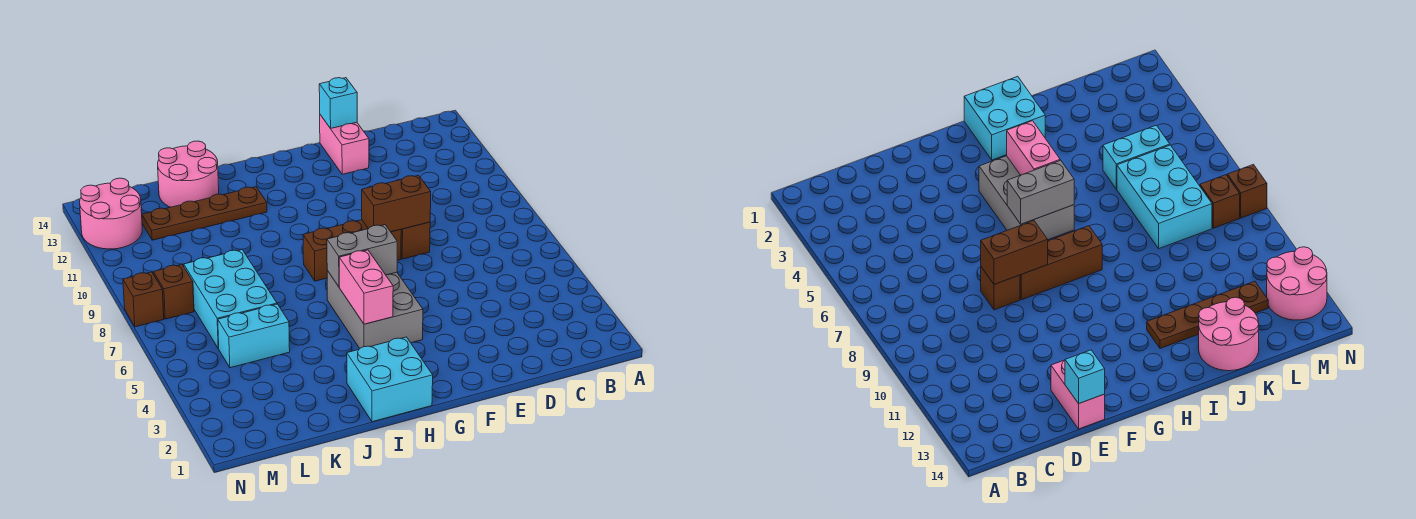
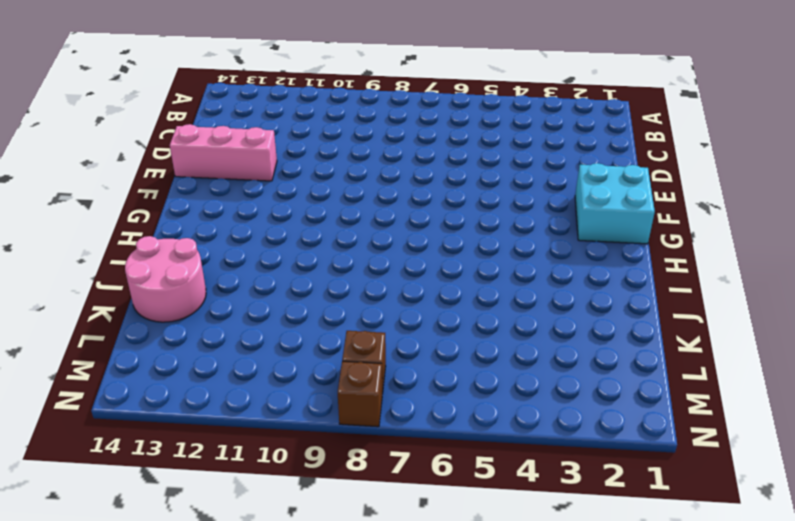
pink 1x3 brick [170,124,277,181] -> pink 1x2 brick [320,115,369,174]
cyan 2x2 brick [575,163,655,244] -> cyan 2x2 brick moved to [347,337,433,422]
none -> brown 1x1 brick [401,222,430,259]
none -> brown 1x3 brick [303,220,401,281]
none -> grey 2x3 brick [327,271,423,348]

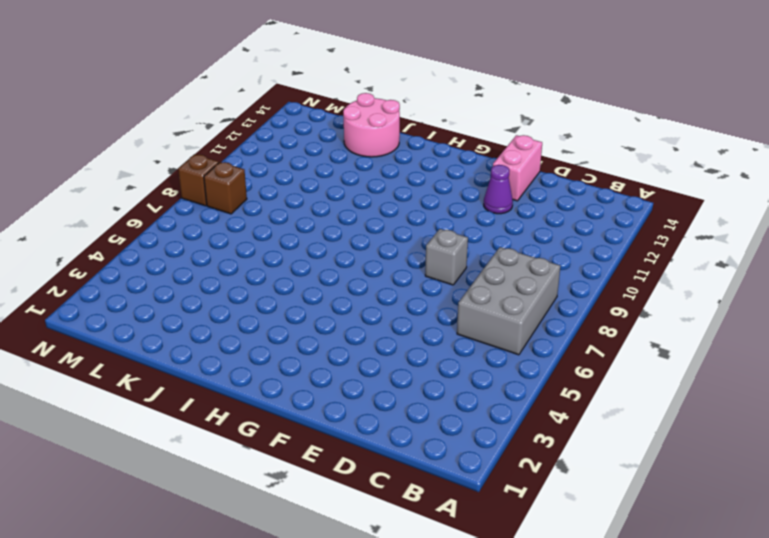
grey 2x3 brick [457,247,560,355] -> grey 2x3 brick moved to [327,271,423,348]
grey 1x1 brick [425,229,468,285] -> brown 1x1 brick [401,222,430,259]
purple 1x1 cone [484,165,513,214] -> none
none -> brown 1x3 brick [303,220,401,281]
none -> cyan 2x2 brick [347,337,433,422]
none -> brown 1x4 plate [142,187,267,240]

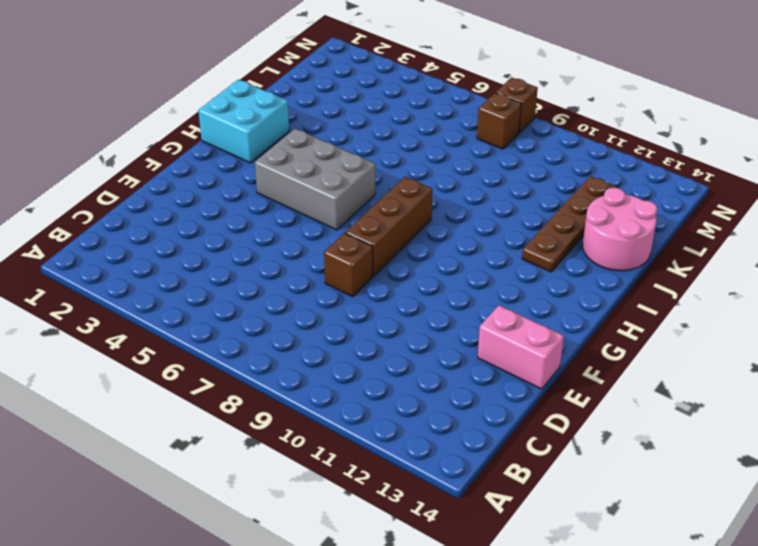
none -> cyan 1x2 brick [218,304,290,368]
none -> cyan 2x3 brick [184,250,277,348]
none -> pink 2x2 round brick [80,178,142,249]

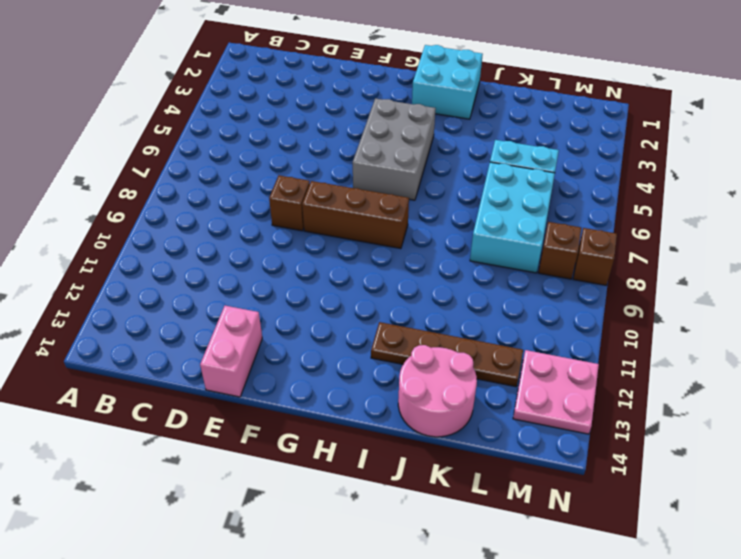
pink 2x2 plate [513,350,599,434] -> pink 2x2 round brick [80,178,142,249]
none -> brown 1x2 brick [362,175,431,232]
none -> cyan 1x1 brick [319,78,357,128]
none -> grey 1x2 brick [327,225,397,287]

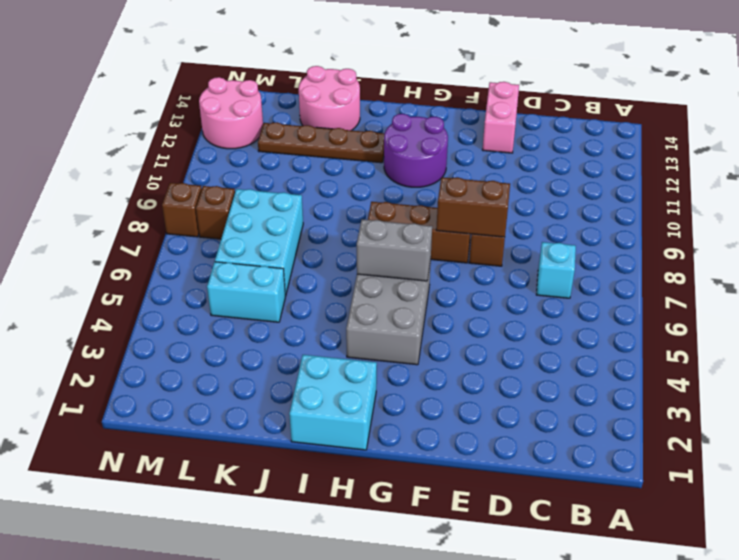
cyan 1x1 brick [536,242,576,298] -> cyan 1x1 brick moved to [319,78,357,128]
purple 2x2 round brick [384,114,448,187] -> none
none -> pink 1x2 brick [339,250,393,324]

